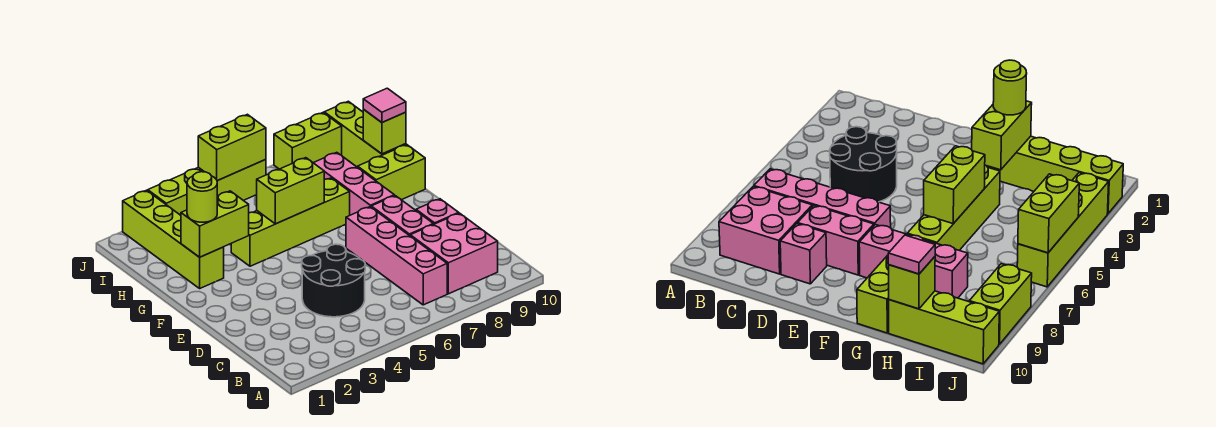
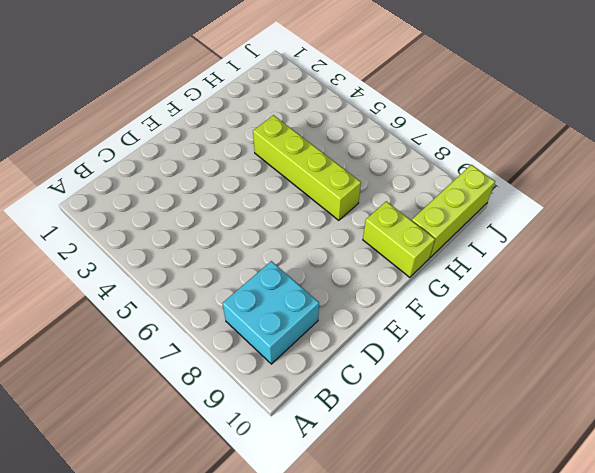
cyan 2x2 brick [223,261,319,364] -> pink 2x2 brick [410,213,498,294]
none -> pink 1x4 brick [346,207,447,305]
none -> black 2x2 round brick [302,244,365,317]
none -> pink 1x2 brick [371,196,433,236]

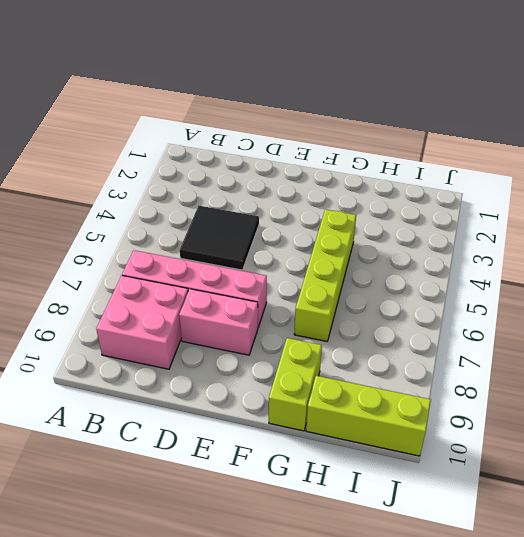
black 2x2 tile [180,206,259,270] -> black 2x2 round brick [302,244,365,317]
none -> pink 1x1 brick [416,199,459,224]
none -> pink 1x3 brick [314,152,394,215]
none -> lime 1x4 brick [123,190,224,288]

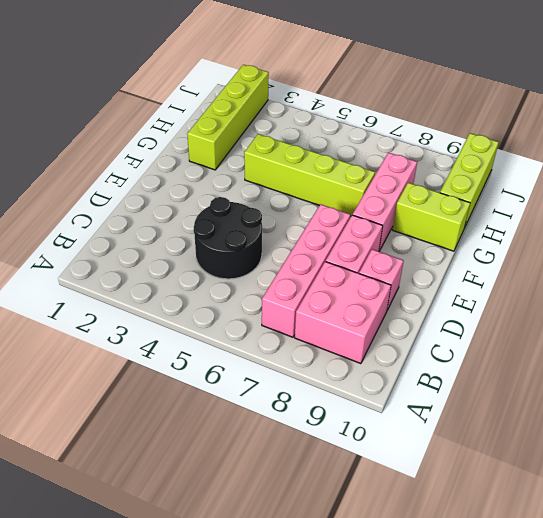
none -> lime 1x4 brick [148,160,266,215]
none -> lime 1x2 brick [274,113,342,169]
none -> lime 1x2 brick [181,191,249,257]

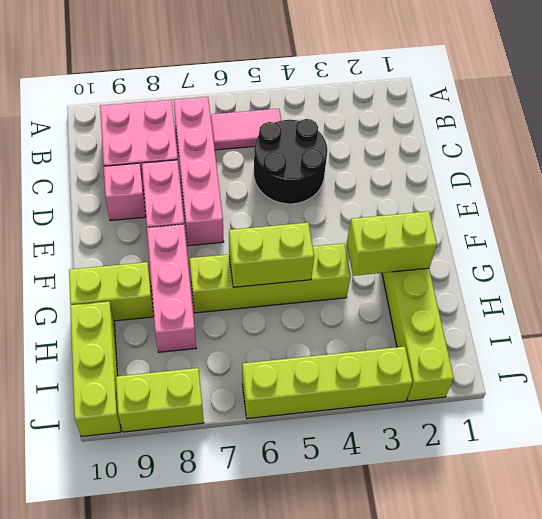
pink 1x2 tile [211,109,281,150] -> none
none -> lime 1x1 brick [363,109,406,154]
none -> lime 1x2 brick [198,114,266,181]
none -> lime 1x1 round brick [187,172,217,222]

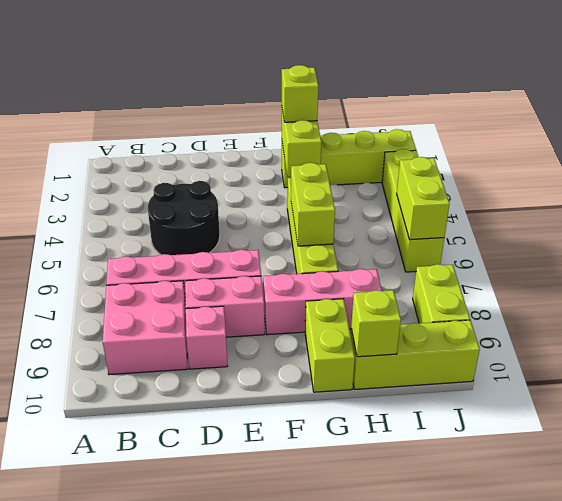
lime 1x1 brick [282,65,318,122] -> lime 1x1 round brick [187,172,217,222]
none -> pink 1x1 tile [363,88,406,122]

